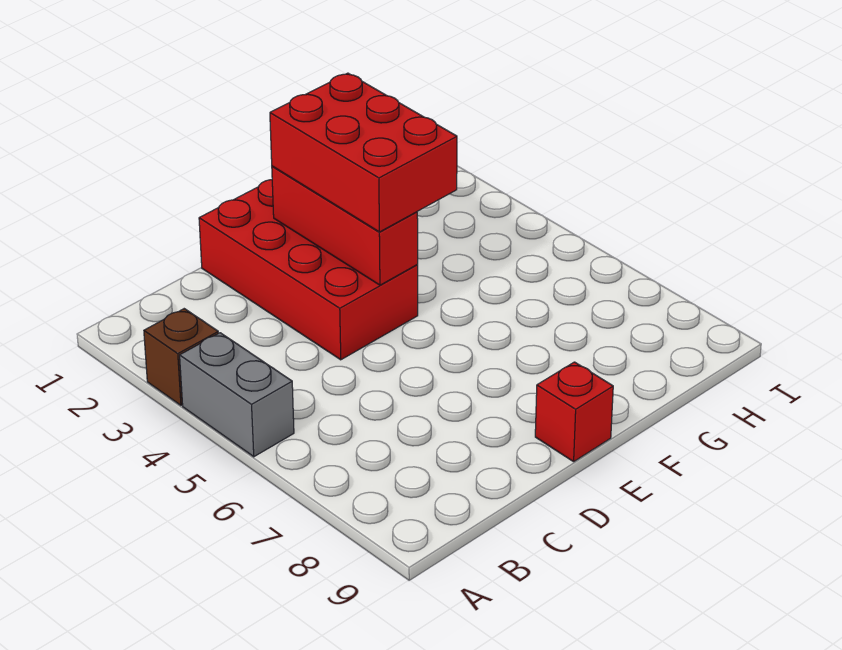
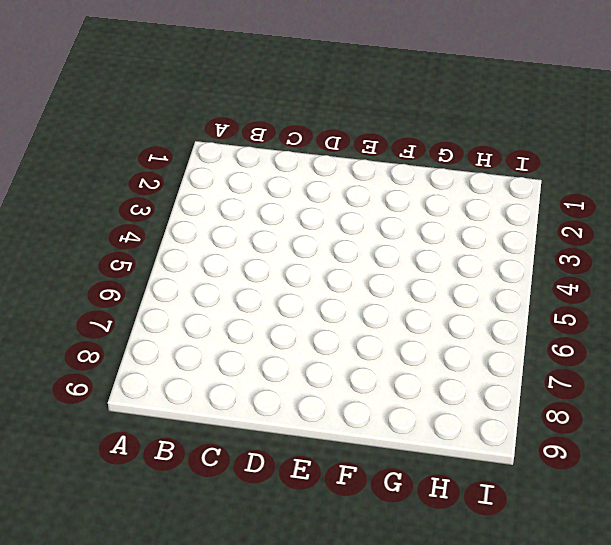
none -> brown 1x1 brick [144,309,218,405]
none -> grey 1x2 brick [180,333,294,457]

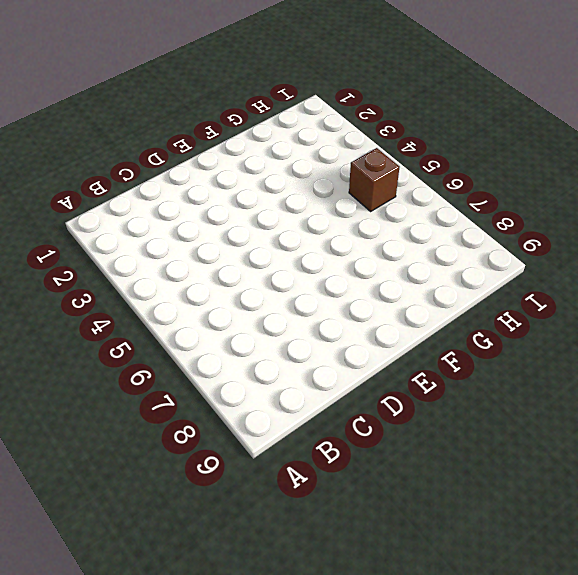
brown 1x1 brick [349,148,400,211] -> brown 1x1 brick moved to [144,309,218,405]
none -> grey 1x2 brick [180,333,294,457]
none -> red 2x4 brick [199,180,418,360]

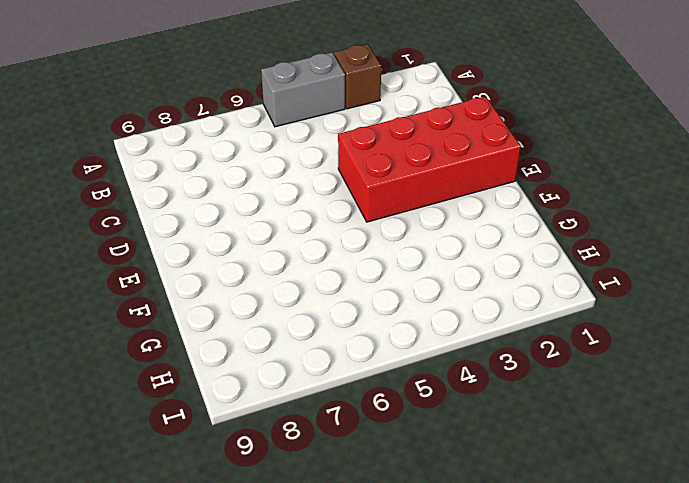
none -> red 1x1 brick [535,362,613,462]
none -> red 1x3 brick [272,166,418,285]

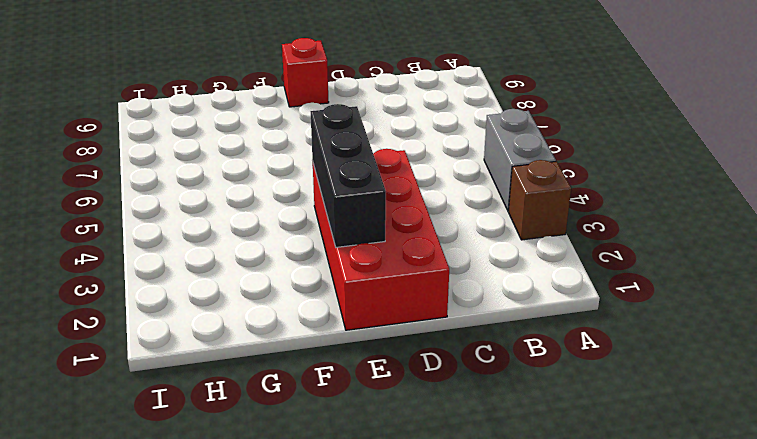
black 1x3 brick [310,104,386,247] -> red 1x3 brick [272,166,418,285]
none -> red 2x3 brick [270,73,457,232]

